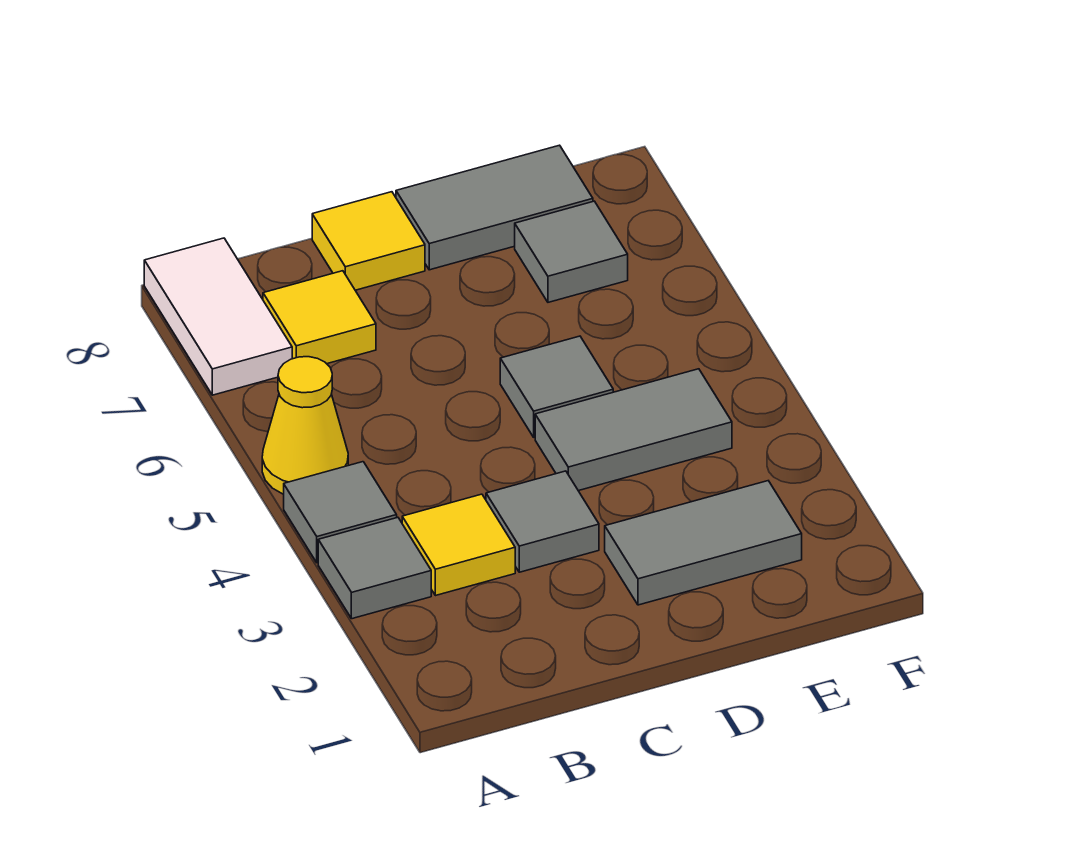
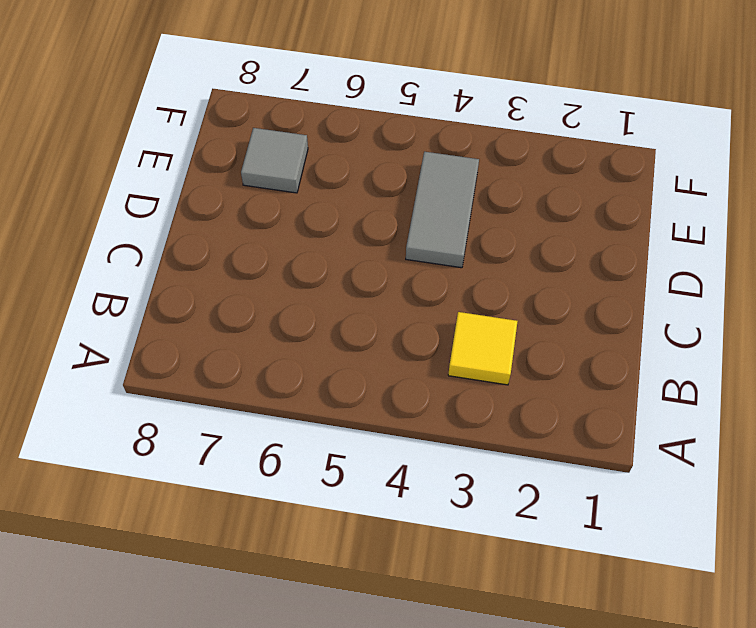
none -> grey 1x1 tile [318,517,431,619]
none -> grey 1x1 tile [284,462,397,563]
none -> yellow 1x1 cone [262,357,348,494]

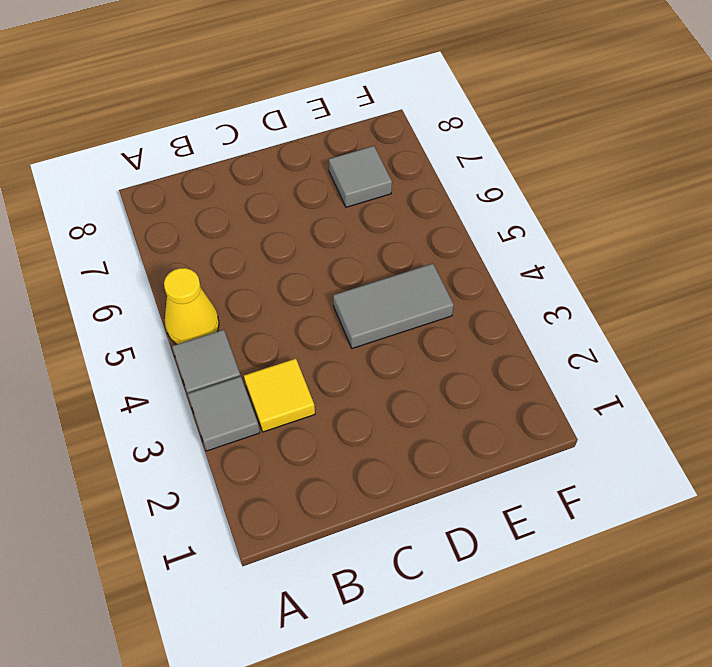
none -> white 1x2 tile [144,238,292,395]
none -> yellow 1x1 tile [263,271,376,364]
none -> grey 1x1 tile [486,471,599,572]

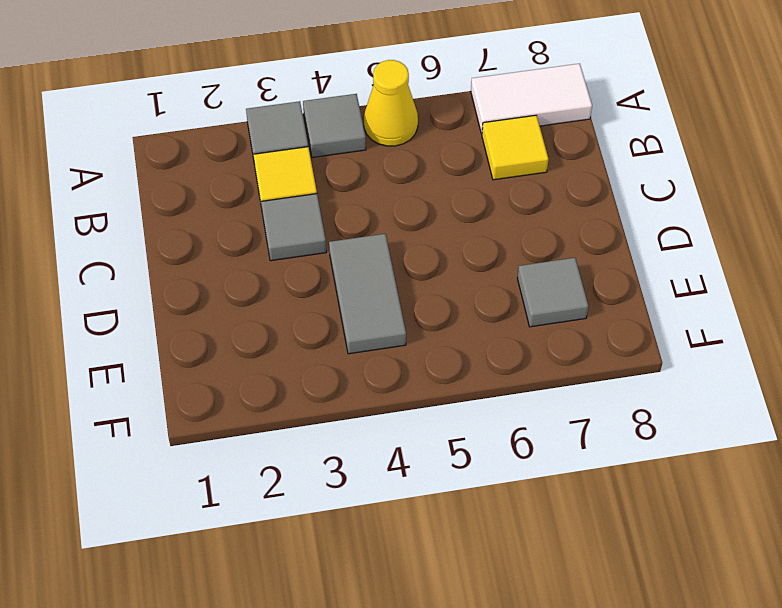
none -> yellow 1x1 tile [312,192,425,290]
none -> grey 1x2 tile [605,481,802,605]
none -> grey 1x1 tile [500,336,613,437]

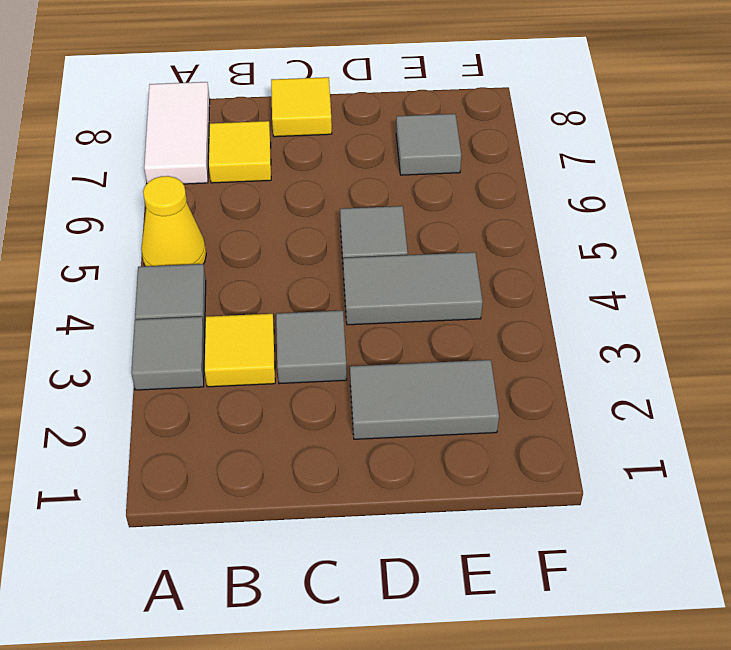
none -> grey 1x2 tile [396,145,593,270]

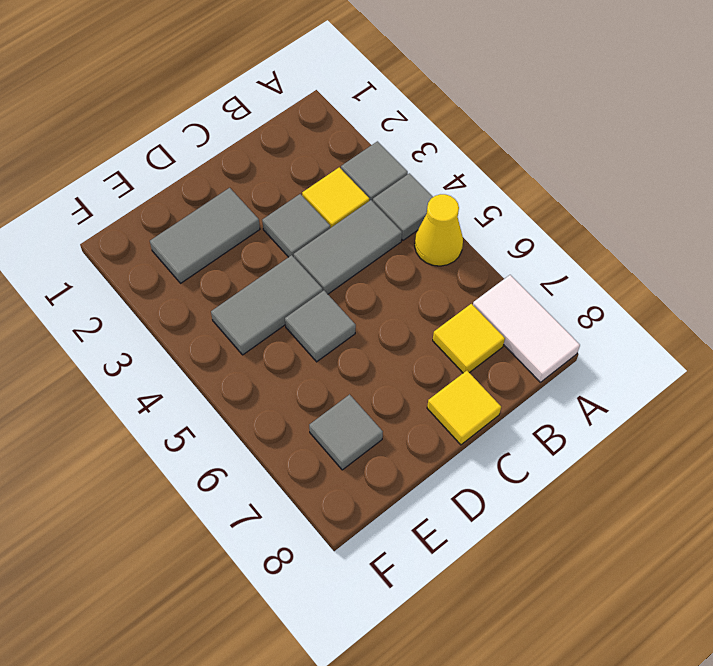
grey 1x2 tile [294,200,402,294] -> grey 1x2 tile moved to [396,145,593,270]

